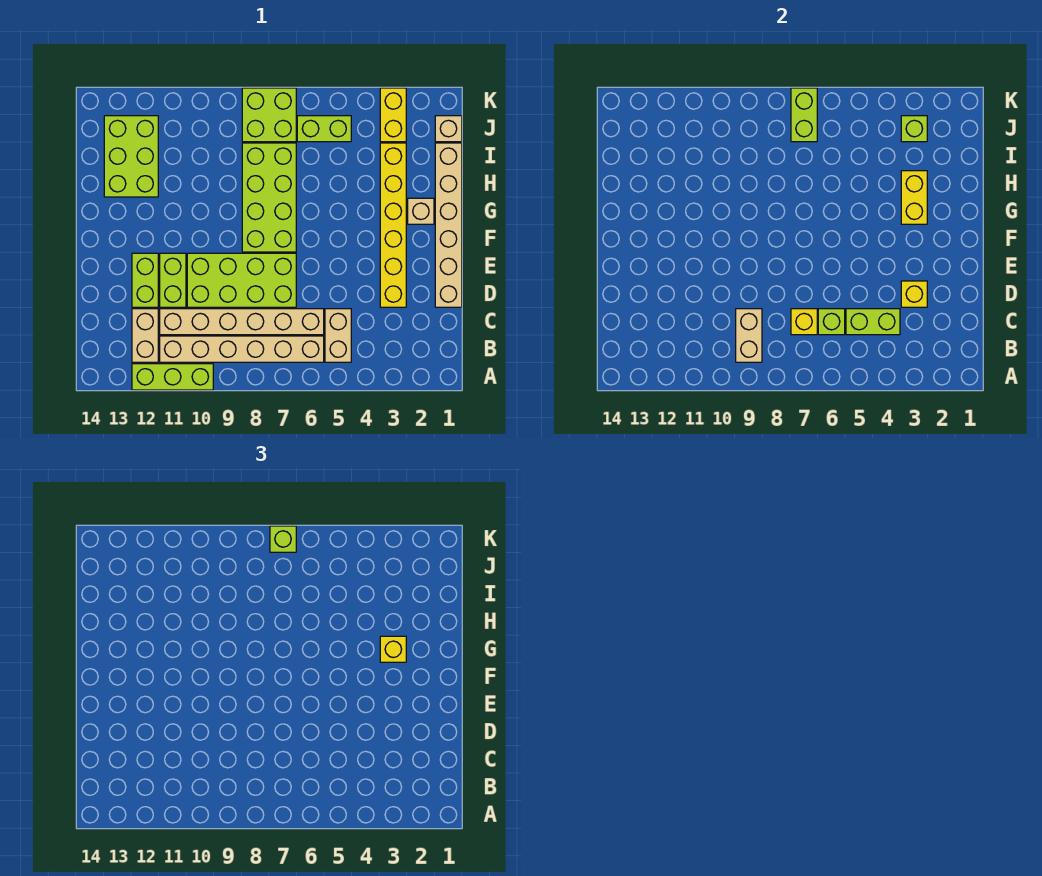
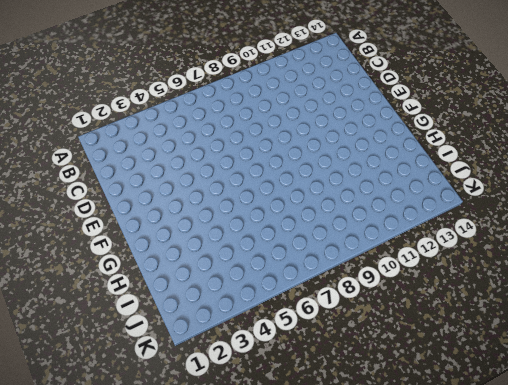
none -> lime 1x3 brick [132,364,213,390]
none -> tan 1x2 brick [325,309,351,362]
none -> tan 1x6 brick [160,336,324,362]

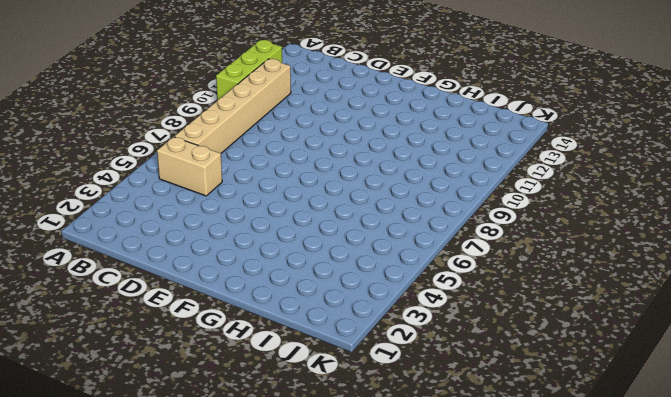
none -> tan 1x2 brick [132,309,158,362]
none -> tan 1x6 brick [160,309,324,335]
none -> tan 1x6 brick [435,143,462,307]

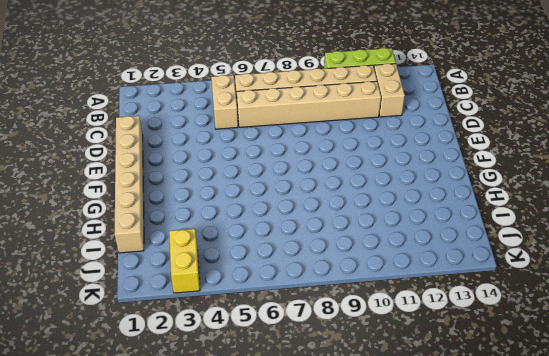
none -> yellow 1x6 brick [380,143,406,307]
none -> lime 2x4 brick [187,253,296,307]
none -> lime 1x2 brick [160,253,186,307]

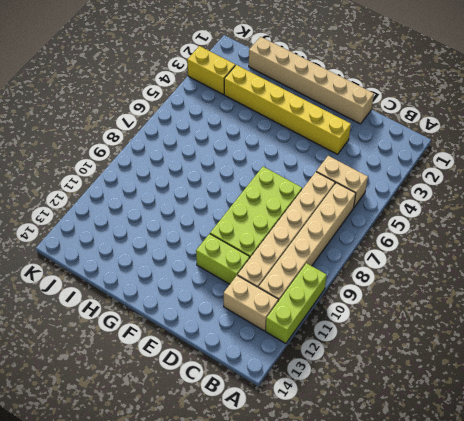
none -> lime 1x2 brick [132,253,158,307]
none -> lime 2x4 brick [242,143,296,252]
none -> tan 1x1 brick [408,198,434,224]

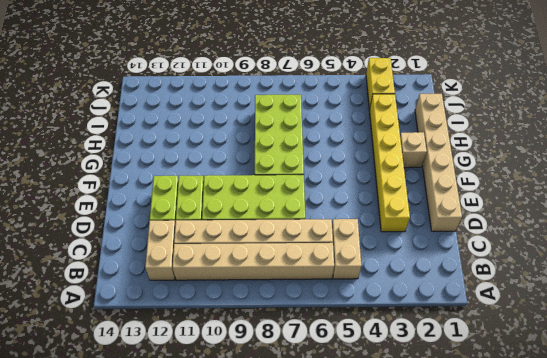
none -> lime 1x3 brick [132,364,213,390]
none -> lime 2x3 brick [104,116,158,197]
none -> tan 1x1 brick [435,116,462,142]

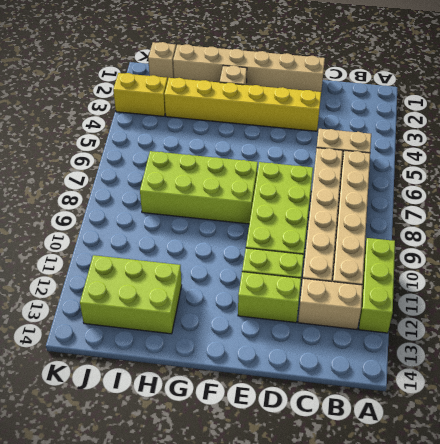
none -> lime 1x2 brick [297,116,351,142]
none -> lime 2x2 brick [242,88,296,142]
none -> tan 1x2 brick [736,309,762,362]

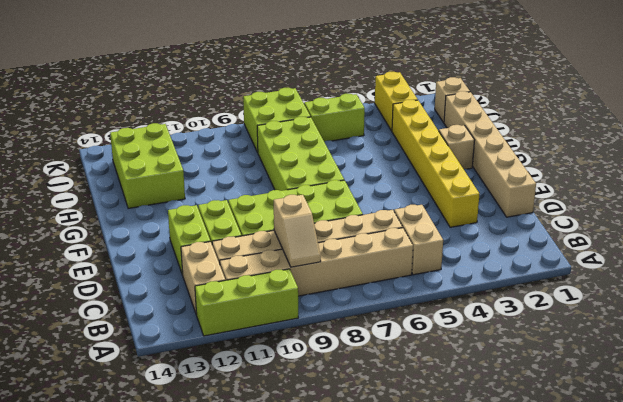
tan 1x2 slope [274,195,321,267] -> tan 1x2 brick [736,309,762,362]
none -> lime 1x2 brick [846,309,900,335]
none -> lime 1x1 brick [818,309,845,335]
none -> yellow 1x1 brick [791,309,817,335]

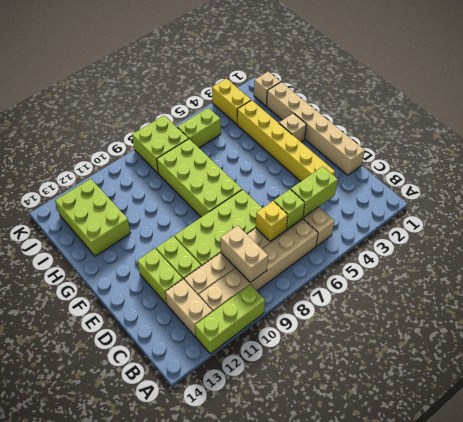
none -> yellow 1x1 brick [901,281,927,307]
none -> yellow 1x2 brick [901,171,927,224]
none -> lime 1x1 brick [901,116,927,142]

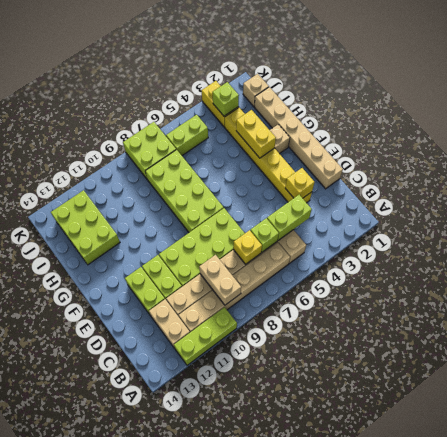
none -> lime 1x2 brick [791,88,817,142]
none -> yellow 1x1 brick [380,636,406,662]
none -> lime 1x1 brick [270,526,296,552]

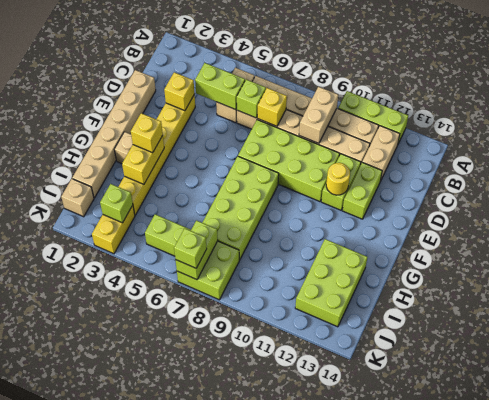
yellow 1x1 round brick [326,163,350,195] -> none

